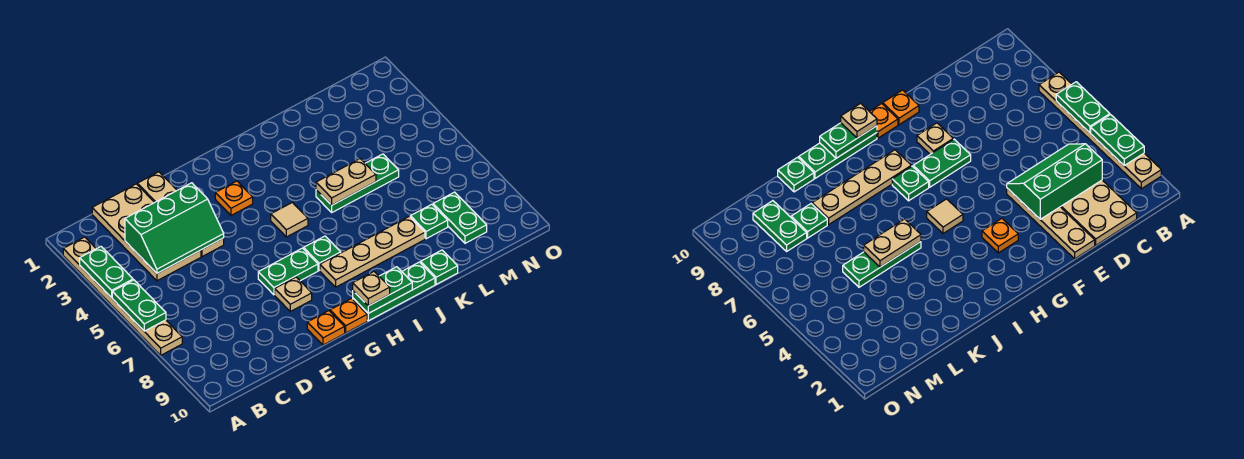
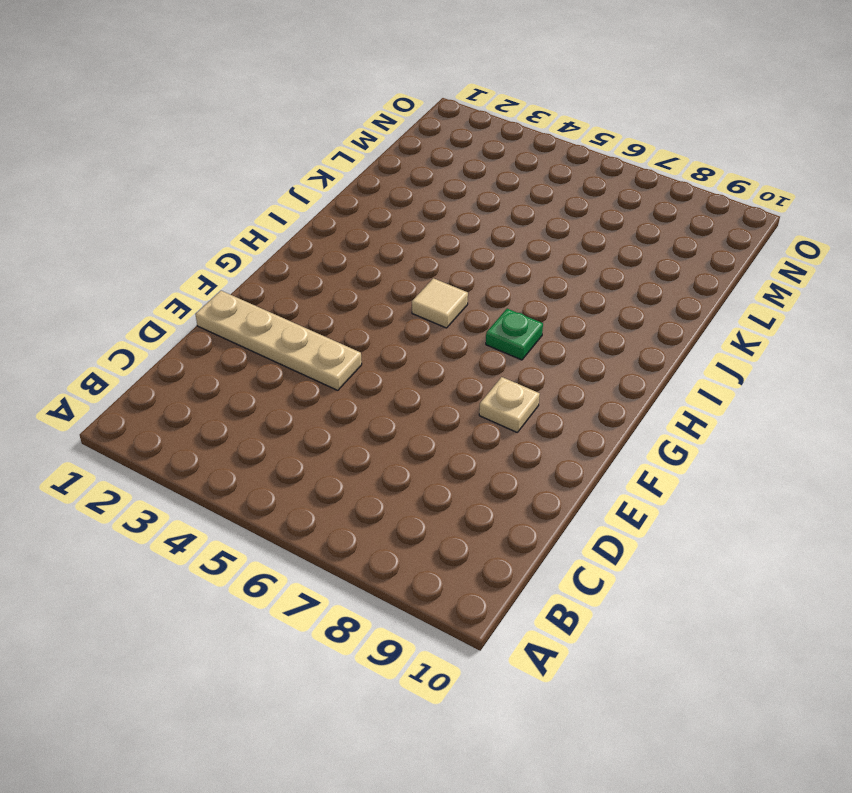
none -> tan 1x6 plate [63,237,182,355]
none -> tan 2x4 plate [92,184,201,281]
none -> green 1x2 plate [258,248,318,295]

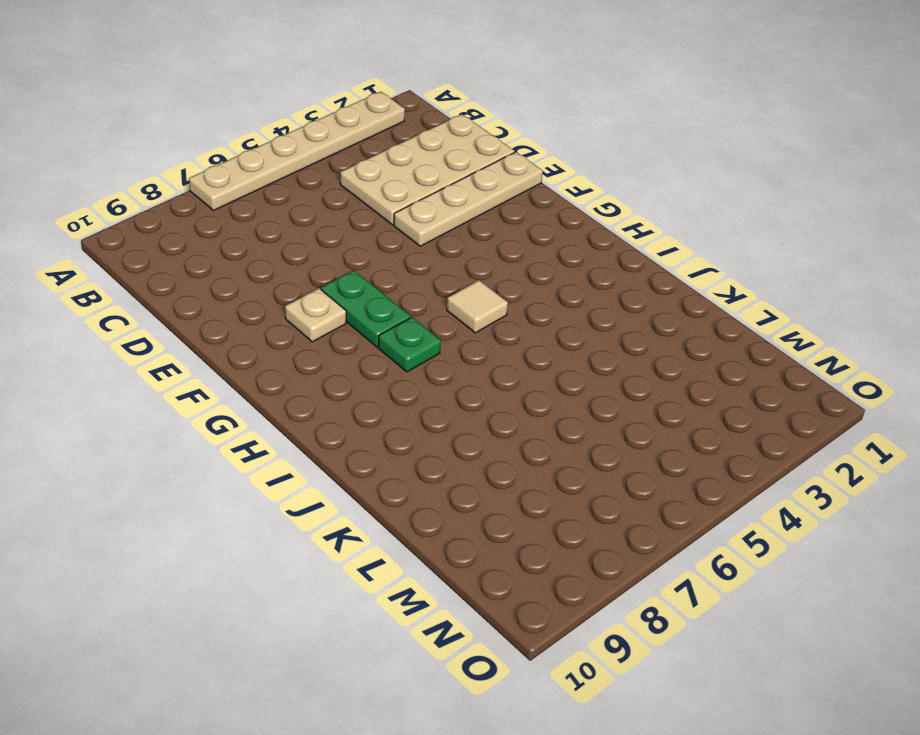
none -> orange 1x1 plate [307,311,345,345]
none -> orange 1x1 plate [215,181,253,215]
none -> orange 1x1 plate [330,299,367,333]

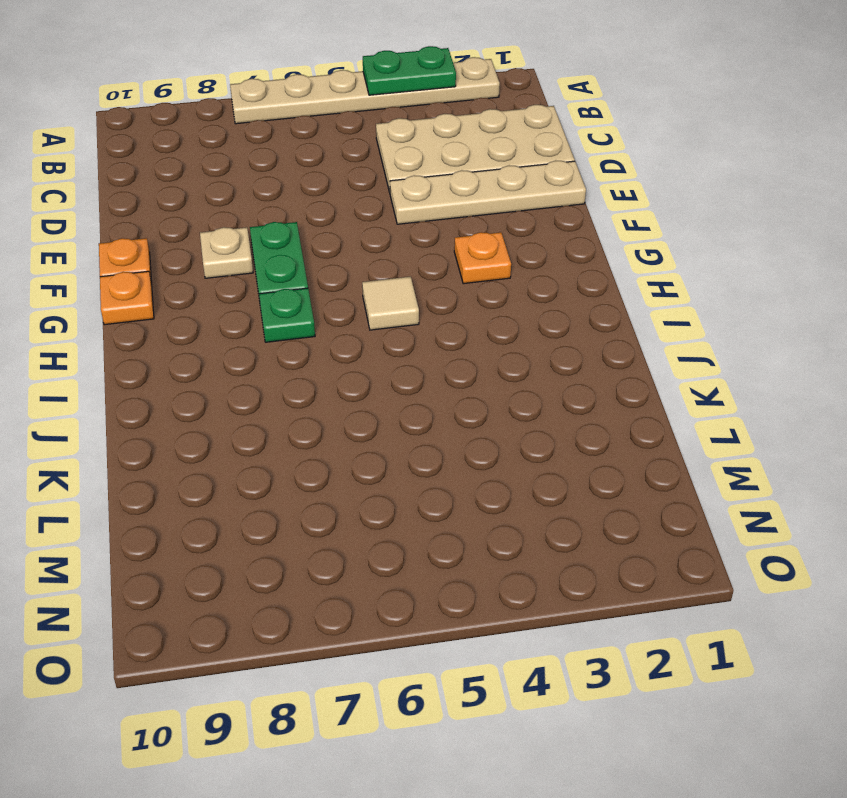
none -> tan 1x4 plate [320,216,425,287]
none -> green 1x3 plate [353,262,435,321]
none -> green 1x3 plate [316,154,399,212]

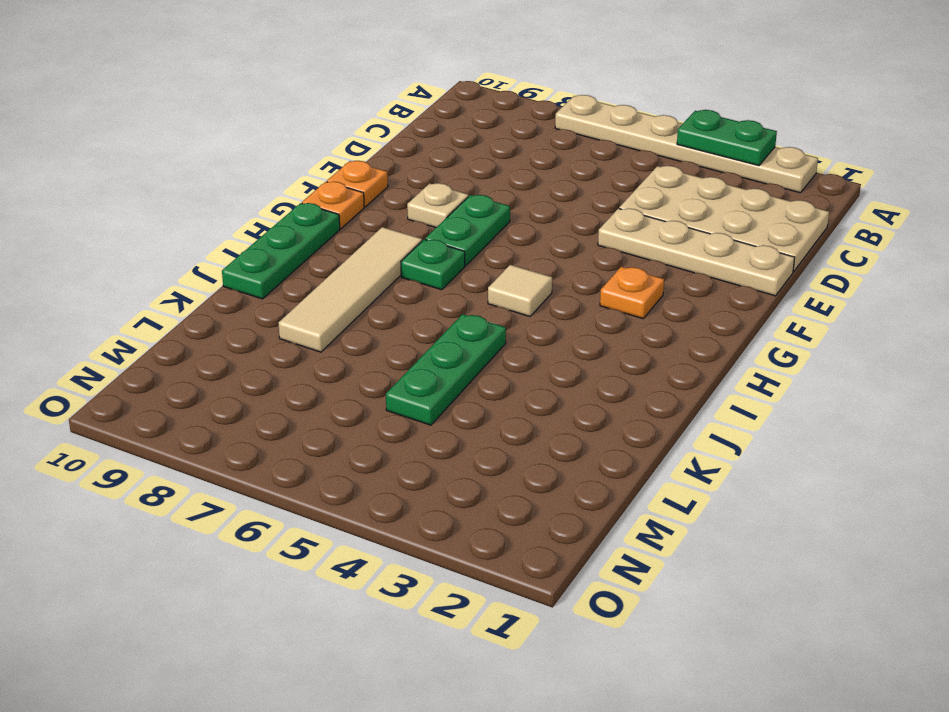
tan 1x4 tile [279,227,422,352] -> tan 1x4 plate [320,216,425,287]
none -> green 1x1 plate [421,250,458,284]
none -> green 1x1 plate [410,204,448,239]
none -> green 1x2 plate [433,192,487,243]

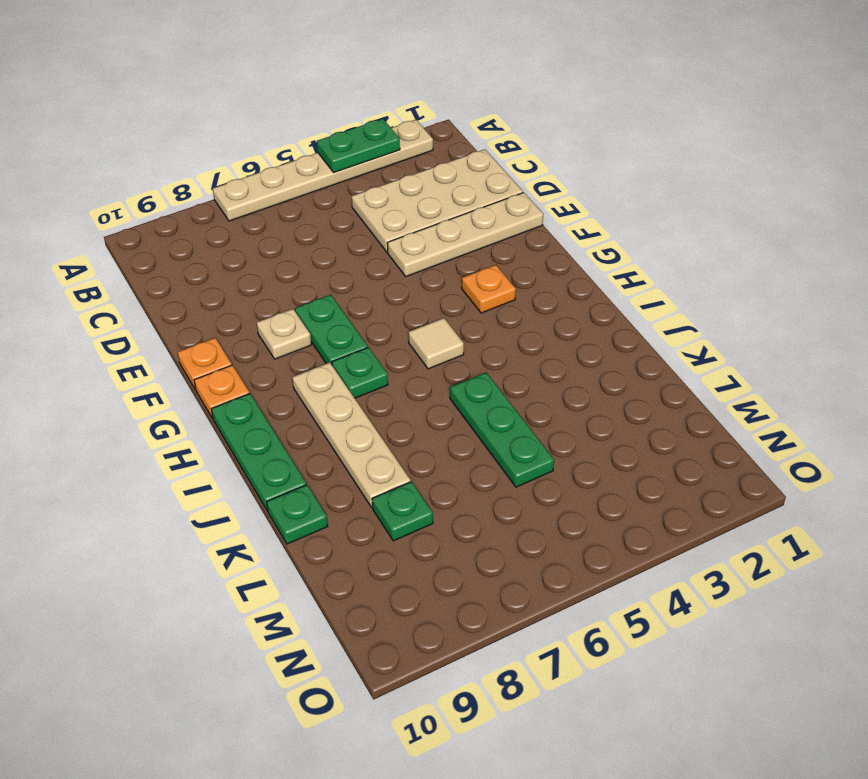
none -> green 1x2 plate [433,192,487,243]
none -> green 1x2 plate [112,280,166,331]
none -> green 2x3 slope [125,183,224,273]

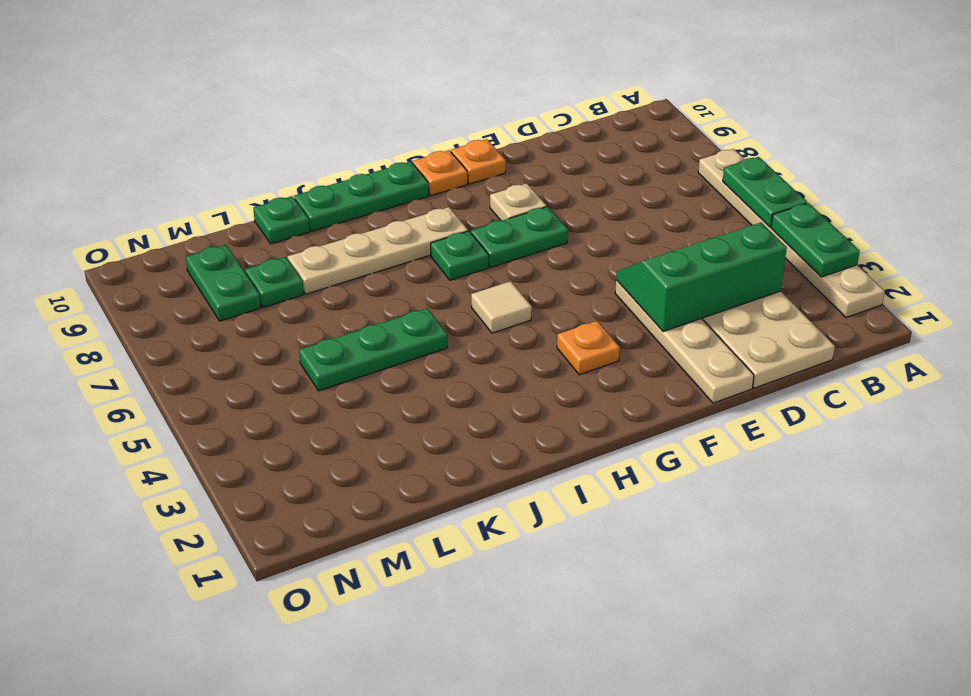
none -> green 1x2 plate [353,267,412,313]
none -> tan 1x2 plate [316,159,376,205]
none -> tan 1x1 plate [353,272,390,306]

